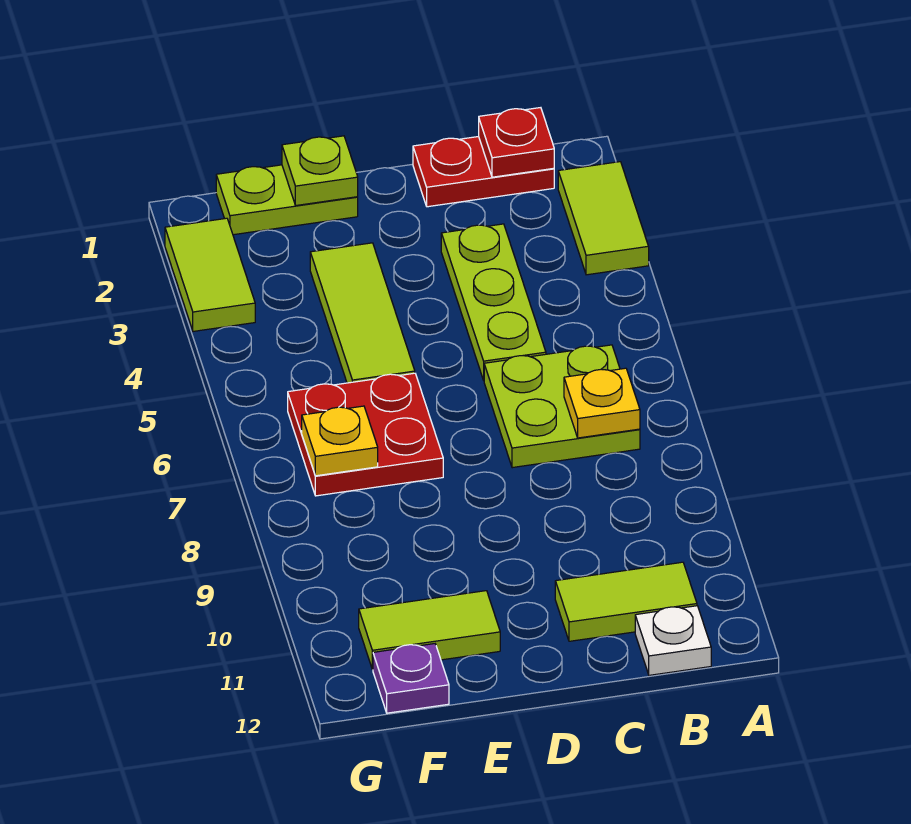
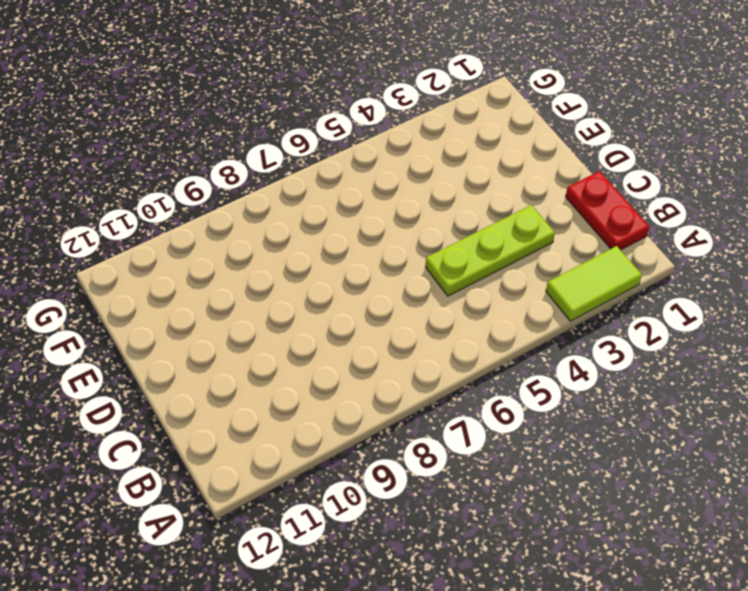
none -> lime 2x2 plate [484,345,640,468]
none -> lime 1x2 tile [555,562,697,641]
none -> white 1x1 plate [635,606,711,675]

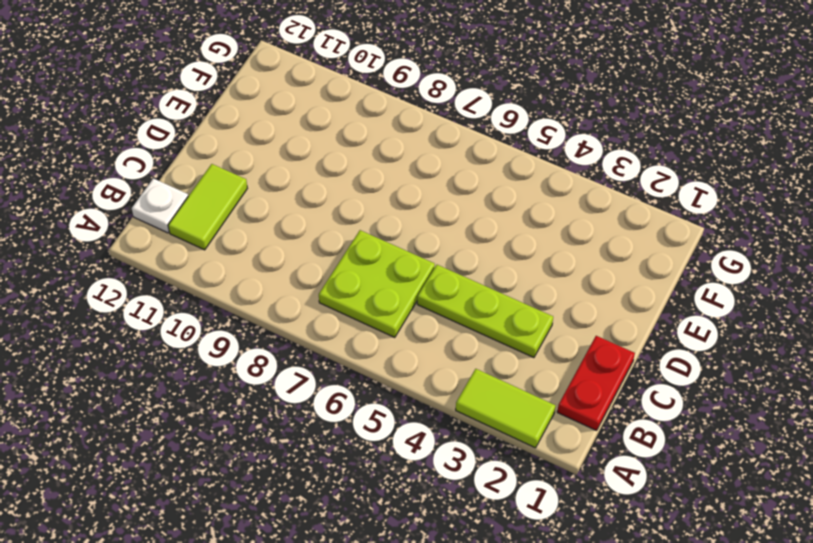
none -> lime 1x2 plate [216,165,358,235]
none -> lime 1x3 tile [310,243,415,383]
none -> red 2x2 plate [288,373,443,496]

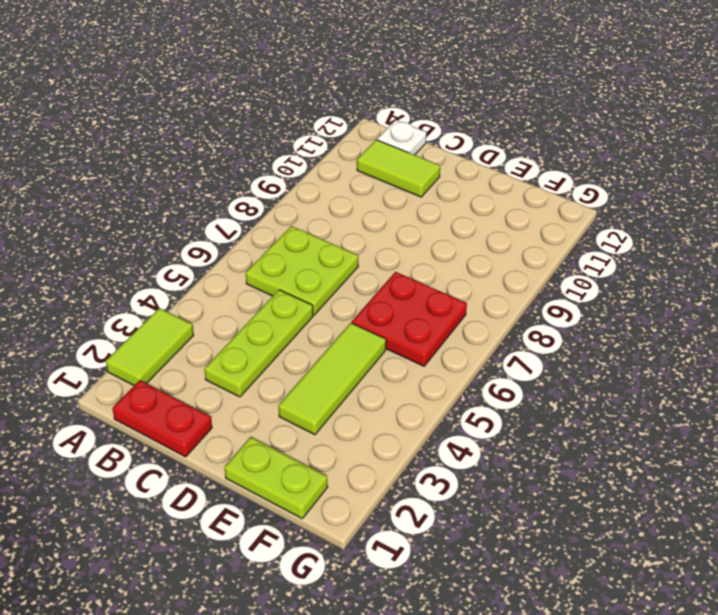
none -> lime 1x2 tile [359,591,500,670]
none -> purple 1x1 plate [373,644,449,713]
none -> lime 1x2 tile [165,218,255,331]

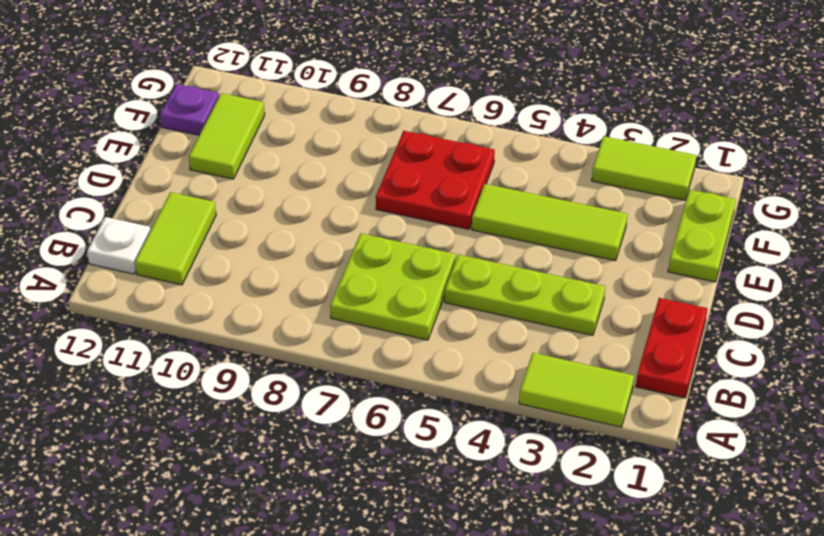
none -> red 1x1 plate [479,108,554,177]
none -> yellow 1x1 plate [564,368,640,438]
none -> lime 1x1 plate [282,136,358,205]

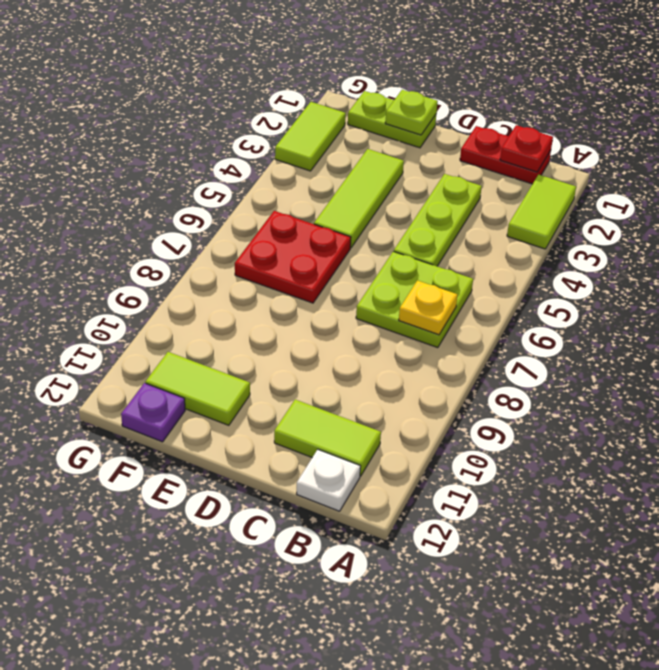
none -> yellow 1x1 plate [302,406,378,476]

